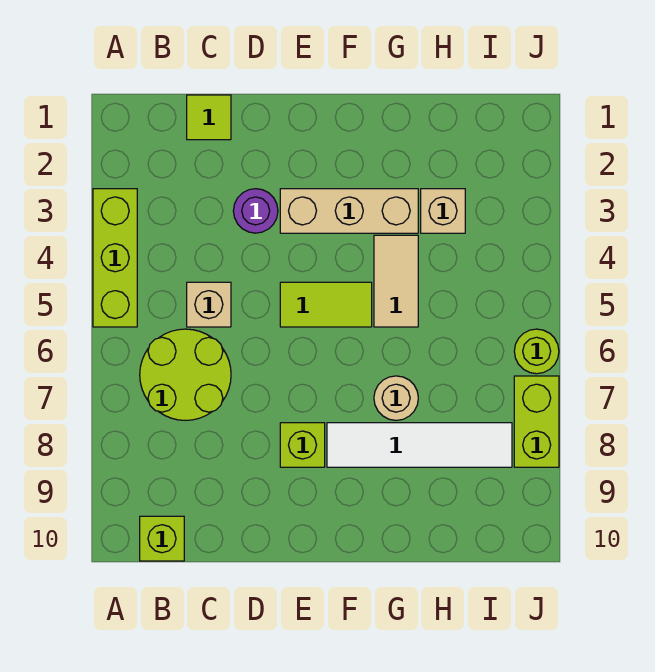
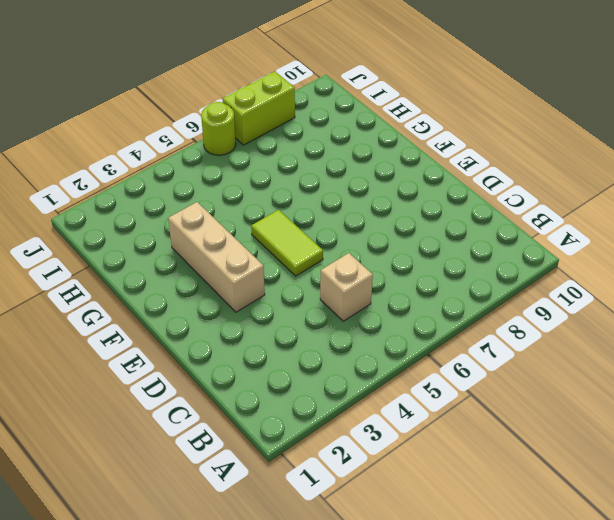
none -> lime 1x3 brick [93,189,137,327]
none -> lime 2x2 round brick [140,329,231,420]
none -> lime 1x1 brick [140,516,184,561]

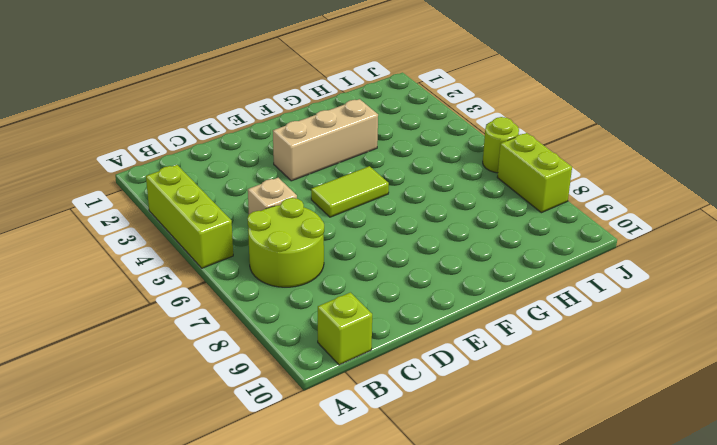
none -> lime 1x1 tile [187,95,231,140]
none -> purple 1x1 round brick [233,189,278,233]
none -> lime 1x1 brick [280,423,325,467]

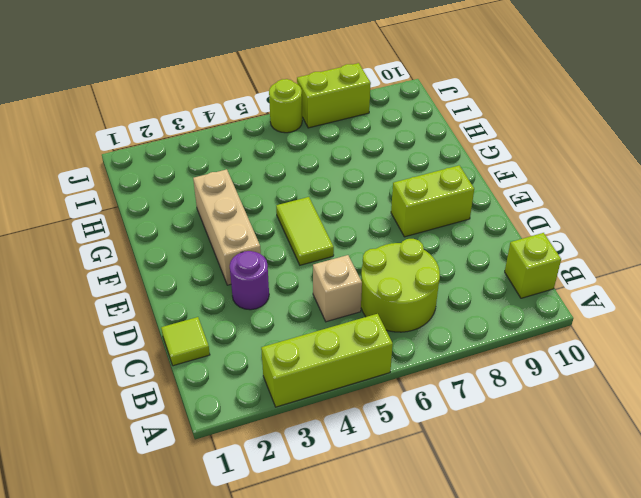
lime 1x2 brick [391,165,474,237] -> lime 1x1 brick [280,423,325,467]
none -> white 1x4 tile [327,423,512,467]
none -> tan 1x2 tile [374,235,418,327]
none -> tan 1x1 round brick [374,376,418,420]

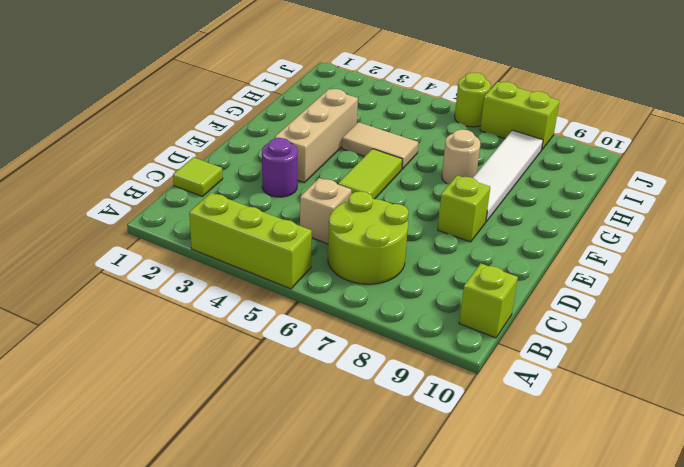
none -> tan 1x1 brick [421,189,465,233]

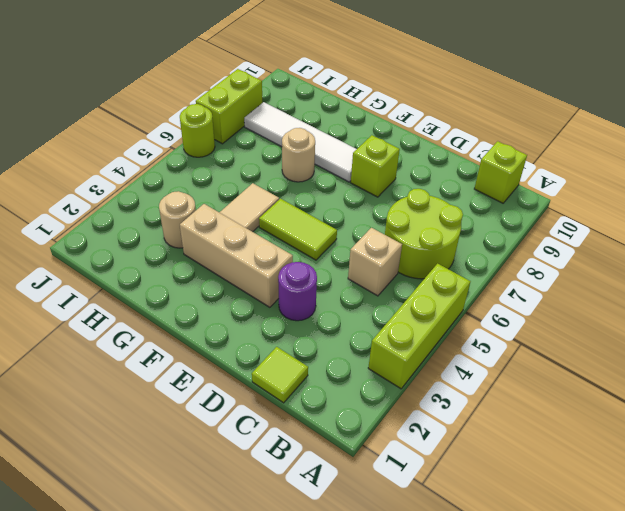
tan 1x1 round brick [159,191,196,248] -> tan 1x1 brick [421,189,465,233]

